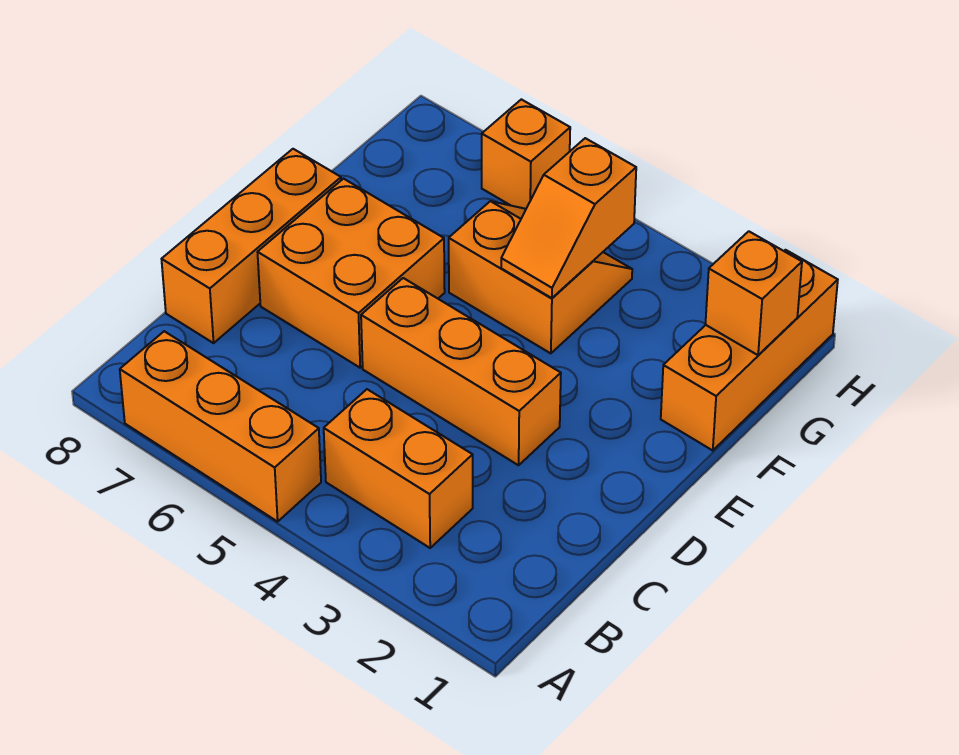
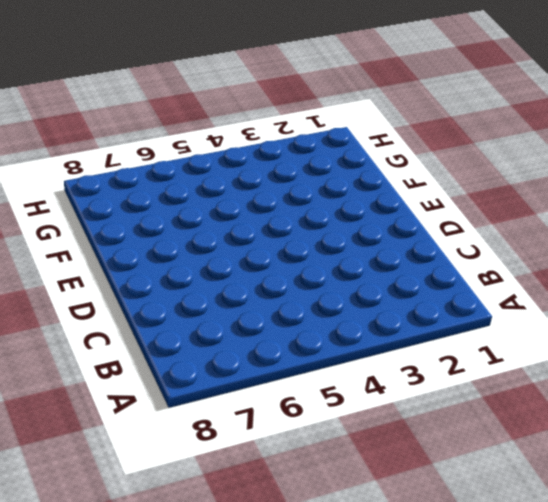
none -> orange 1x3 brick [120,331,321,522]
none -> orange 1x2 brick [324,389,473,548]

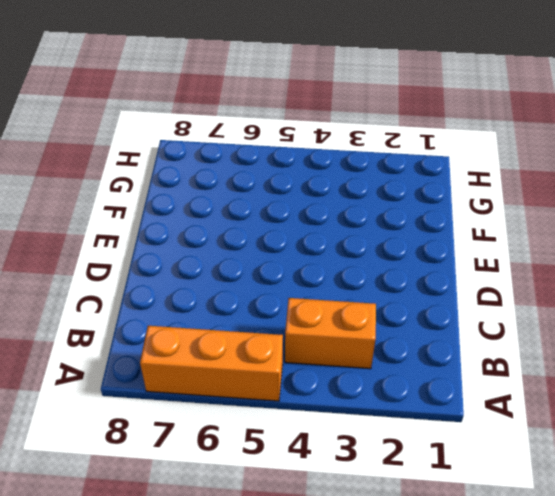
none -> orange 1x3 brick [162,149,341,343]
none -> orange 1x3 brick [361,278,561,465]

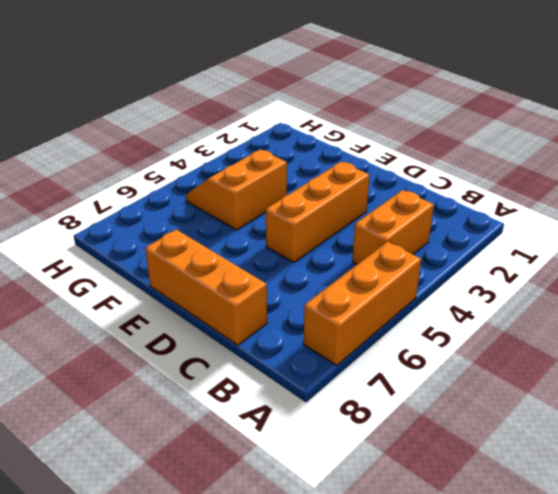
none -> orange 2x2 brick [258,179,445,368]
none -> orange 1x3 brick [661,250,838,450]

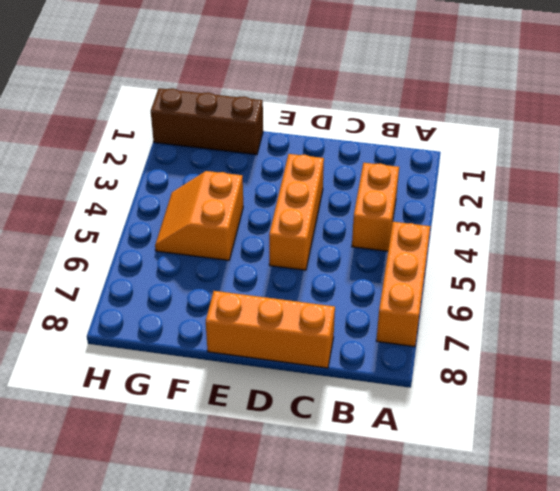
brown 1x3 brick [151,88,263,155] -> orange 1x3 brick [661,250,838,450]
none -> orange 2x2 brick [258,179,445,368]
none -> orange 1x1 brick [482,99,570,209]

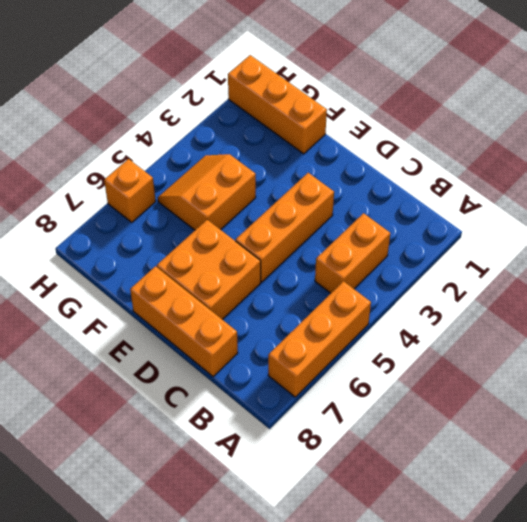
none -> orange 1x2 slope [501,138,636,298]
none -> orange 1x1 brick [705,231,802,355]

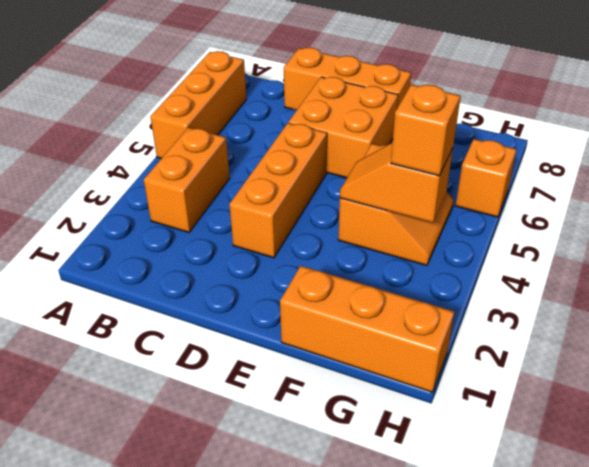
orange 1x1 brick [391,85,461,176] -> orange 1x1 brick moved to [705,231,802,355]

